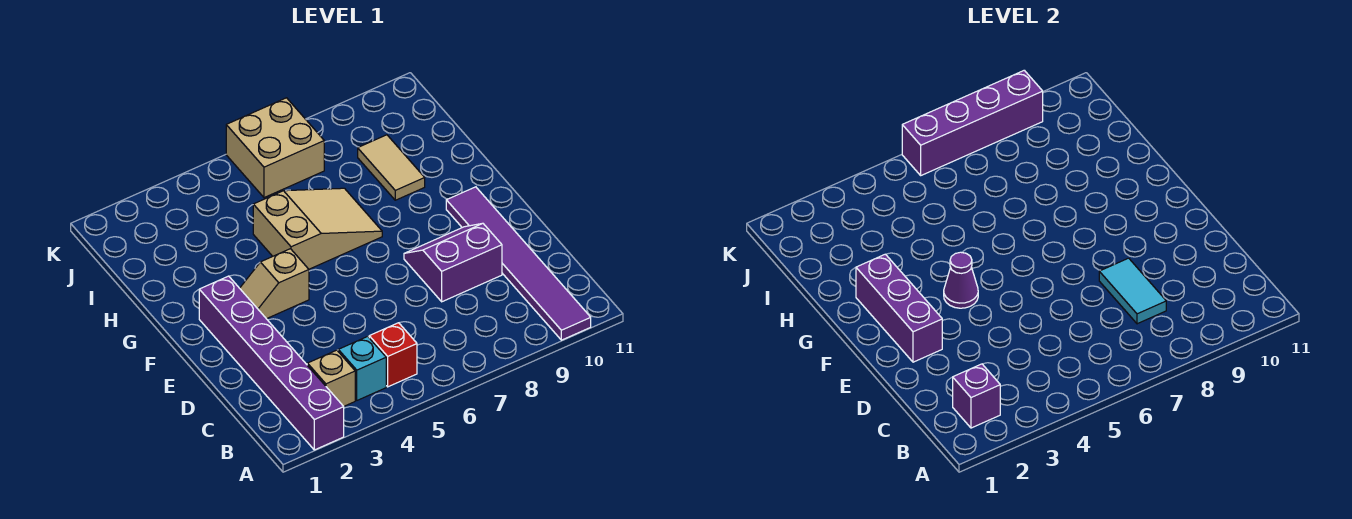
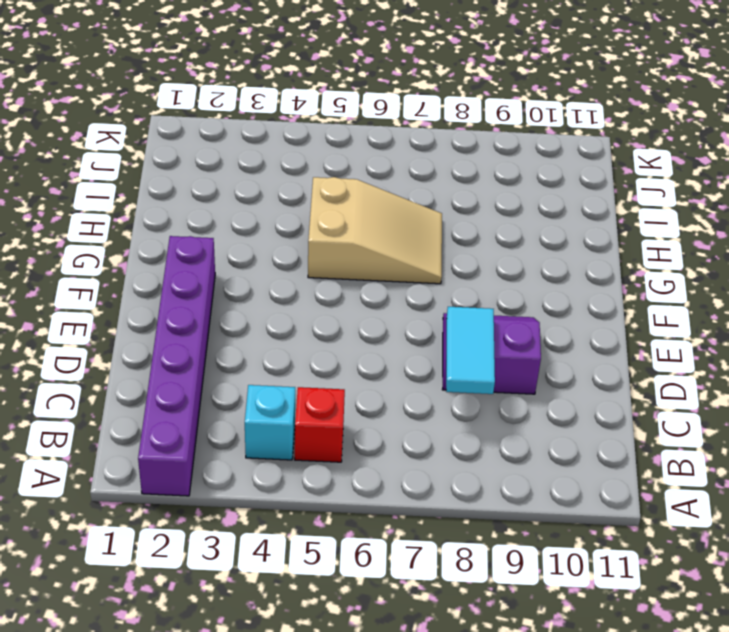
none -> purple 1x6 tile [446,187,591,340]
none -> tan 1x1 brick [307,350,355,406]
none -> tan 1x2 slope [240,249,309,319]

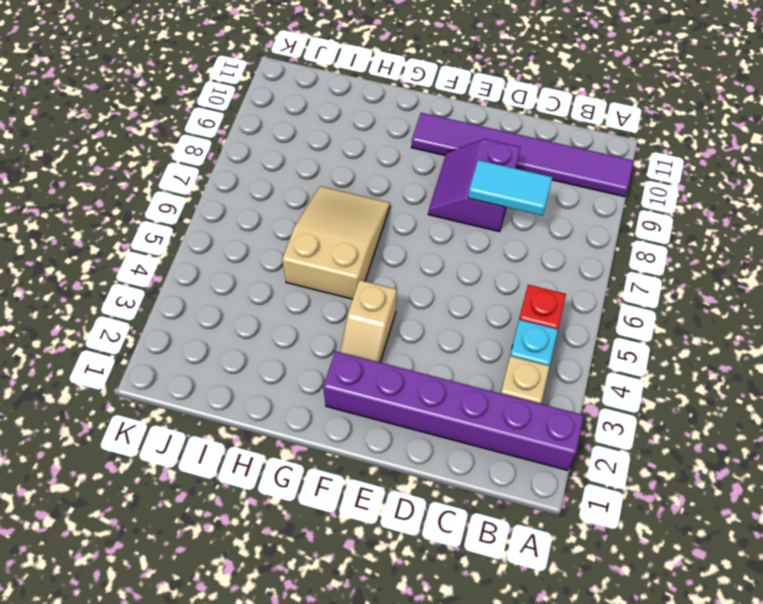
none -> tan 1x2 tile [358,135,425,200]
none -> tan 2x2 brick [226,98,324,198]
none -> purple 1x1 brick [953,364,1000,428]

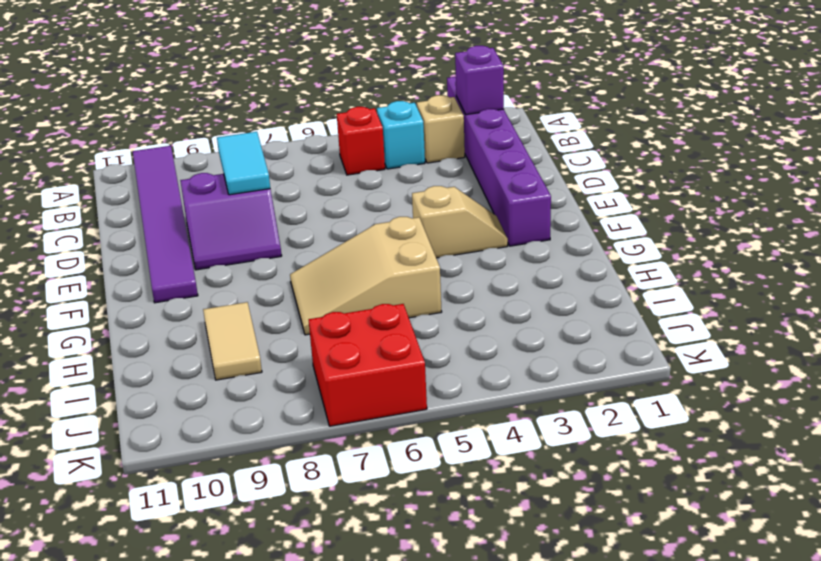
red 2x2 brick [309,304,427,426] -> tan 2x2 brick [226,98,324,198]
none -> purple 1x3 brick [856,254,942,362]
none -> purple 1x1 cone [944,252,978,308]
none -> purple 1x4 brick [902,70,1043,175]

